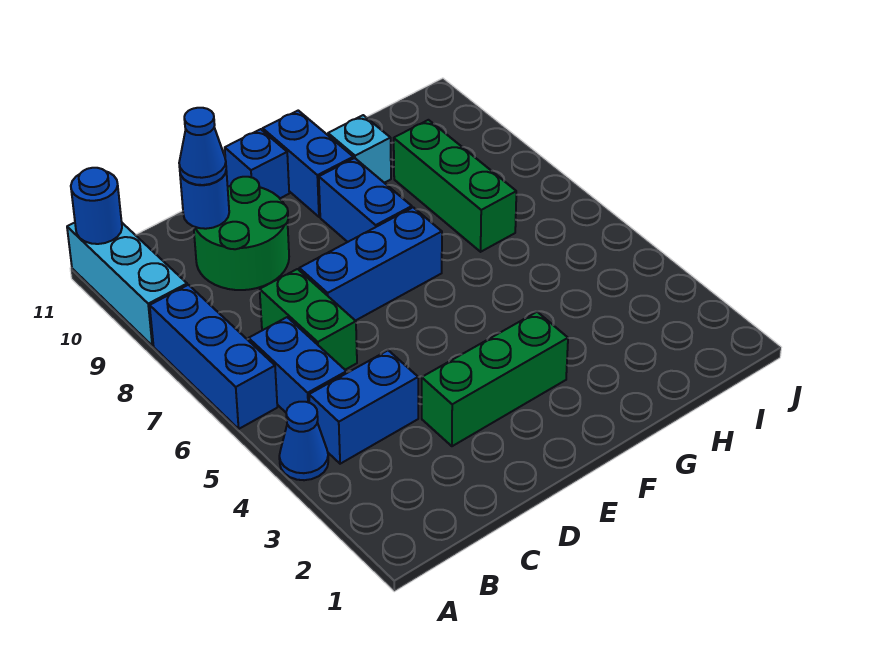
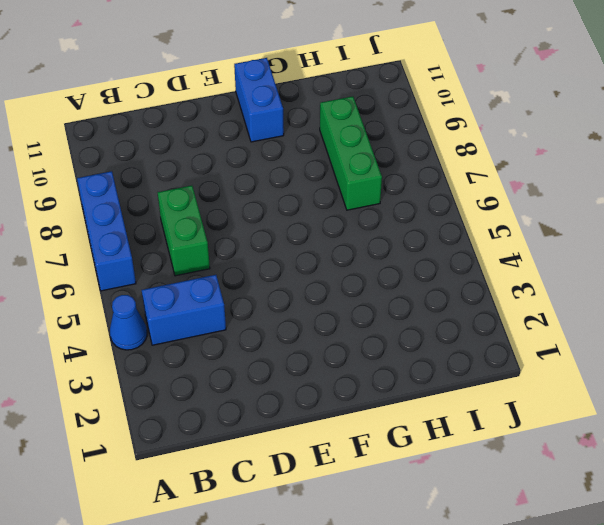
none -> cyan 1x3 brick [67,223,187,346]
none -> blue 1x2 brick [249,317,347,412]
none -> green 2x2 round brick [194,177,289,290]

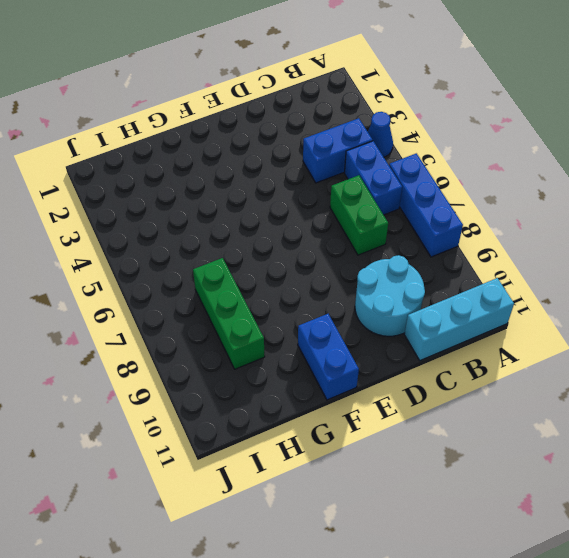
cyan 1x3 brick [404,278,514,360] -> cyan 1x3 brick turned to [67,223,187,346]
cyan 2x2 round brick [355,255,425,336] -> green 2x2 round brick [194,177,289,290]
none -> green 1x3 brick [422,312,568,446]
none -> blue 1x3 brick [299,207,442,321]
none -> blue 1x1 brick [225,129,289,198]

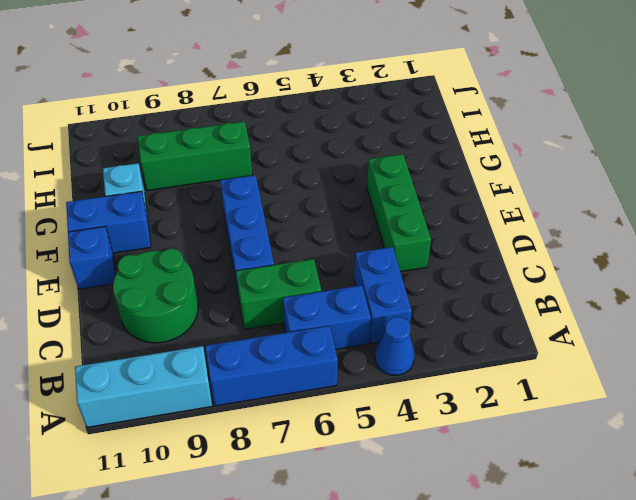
none -> blue 1x2 brick [319,158,412,242]
none -> blue 1x1 round brick [71,168,122,244]
none -> blue 1x1 round brick [180,171,229,229]

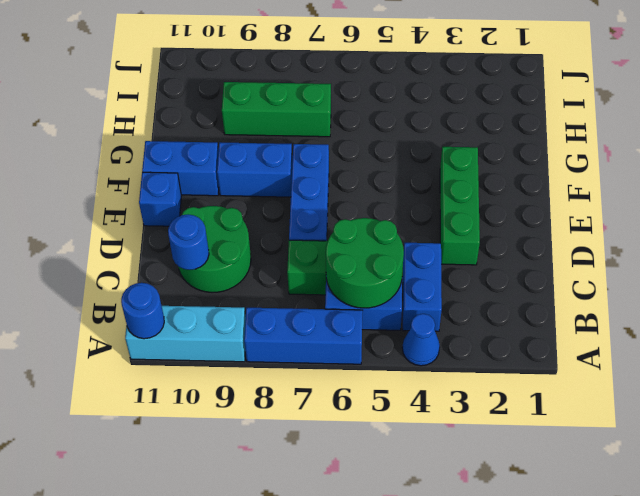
green 2x2 round brick [326,218,404,308] -> none
none -> cyan 1x1 brick [328,115,391,183]
none -> blue 1x1 cone [179,108,226,185]

